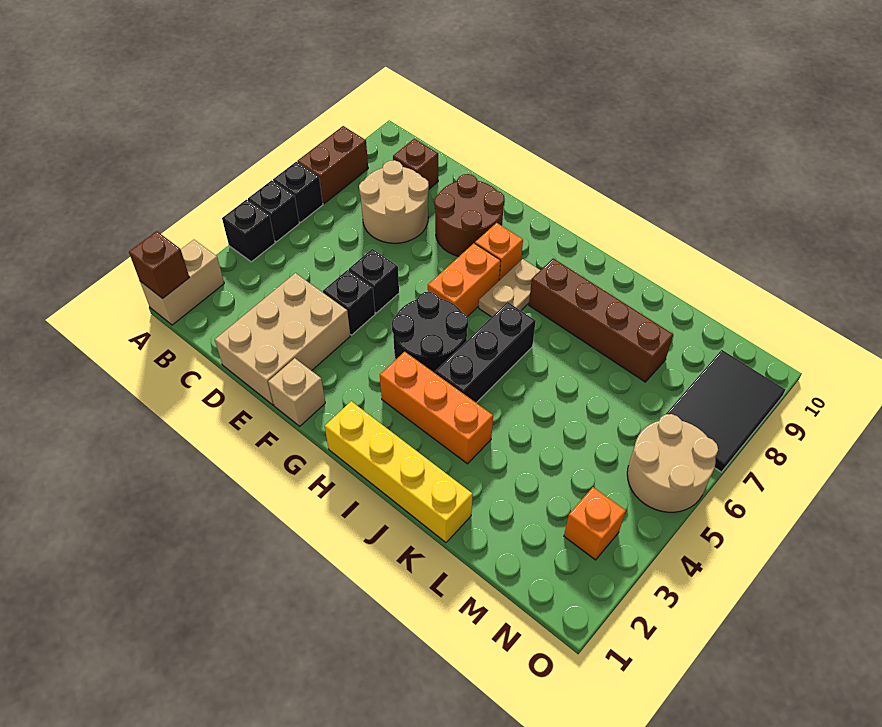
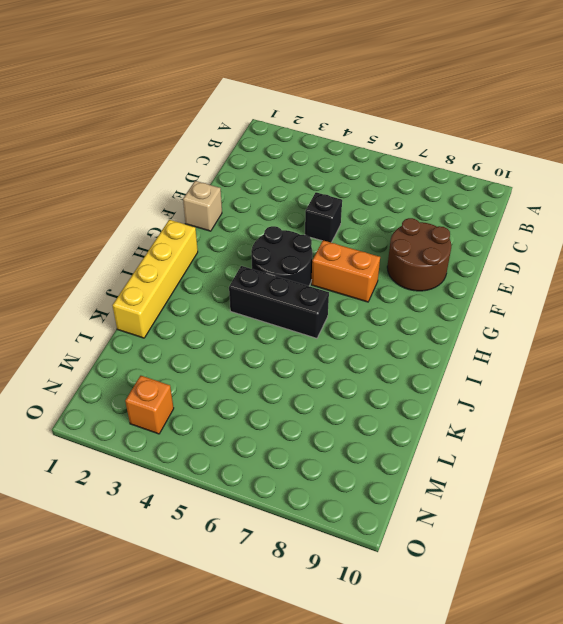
none -> tan 1x2 brick [140,240,224,325]
none -> black 1x1 brick [222,200,275,262]
none -> black 1x1 brick [248,180,299,242]

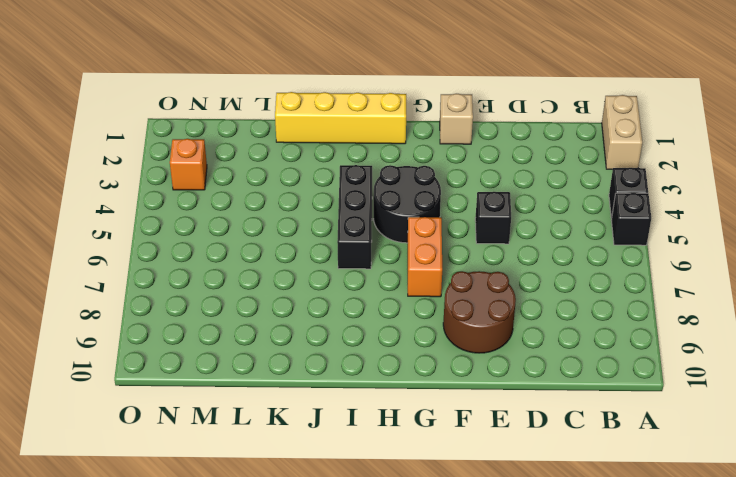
none -> black 1x1 brick [273,162,323,223]
none -> brown 1x2 brick [297,126,368,204]
none -> tan 2x2 round brick [359,160,429,243]

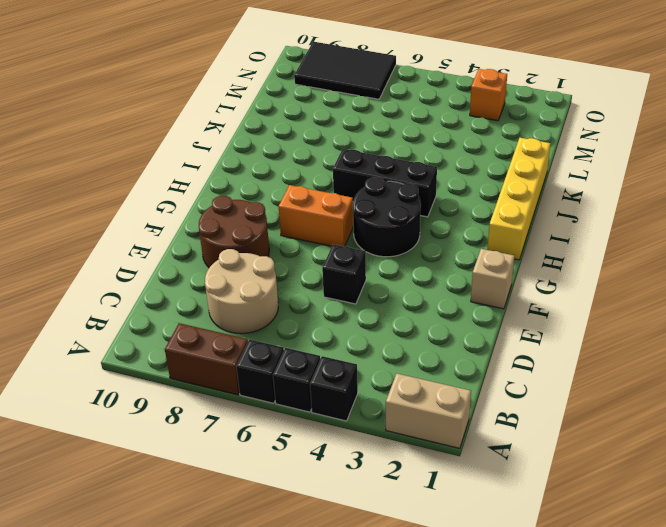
none -> brown 1x1 brick [393,139,438,189]
none -> tan 2x3 brick [215,273,350,405]
none -> black 1x1 brick [323,270,375,335]

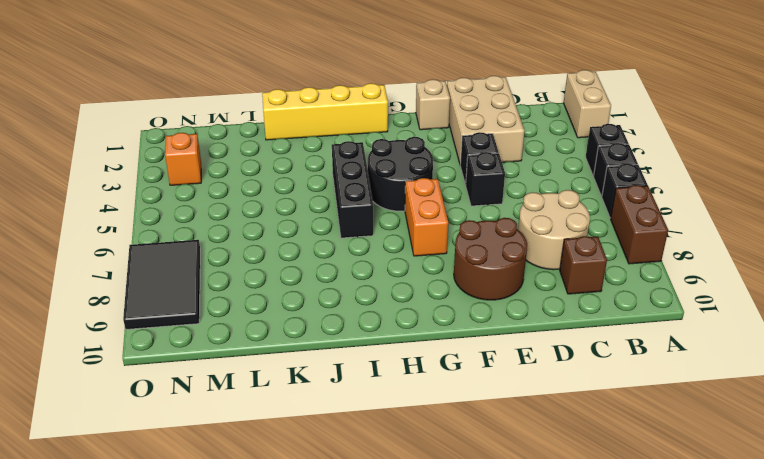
none -> orange 1x1 brick [475,223,523,281]
none -> orange 1x3 brick [380,352,493,464]
none -> tan 1x2 plate [479,259,540,317]

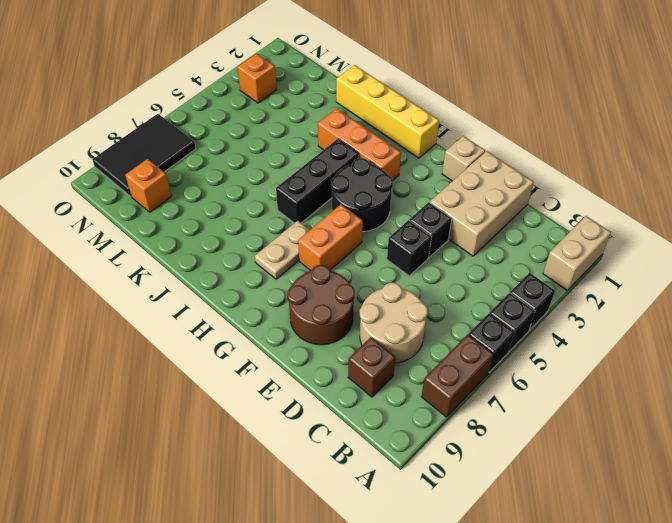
orange 1x1 brick [125,159,171,212] -> orange 1x1 brick moved to [475,223,523,281]
none -> brown 1x4 brick [529,259,673,382]
none -> tan 2x2 round brick [627,414,718,512]
none -> brown 1x1 brick [129,231,190,298]

